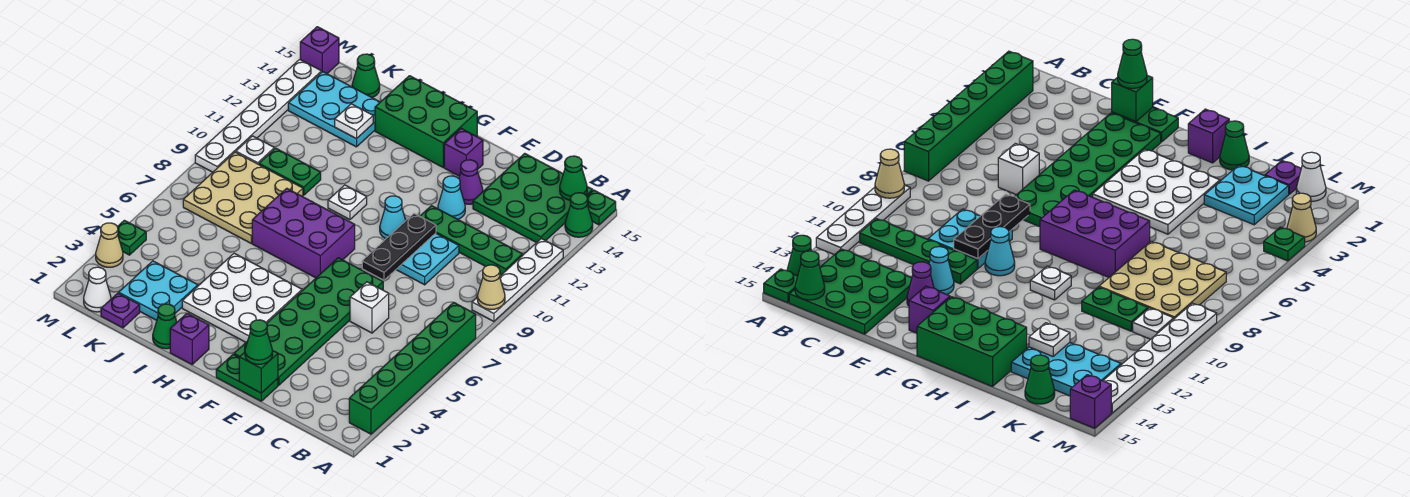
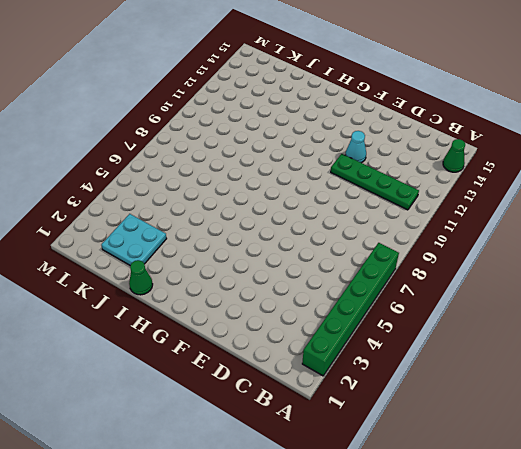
none -> white 1x4 plate [472,239,563,322]
none -> green 1x1 plate [587,190,616,225]
none -> green 3x3 plate [473,153,593,243]
none -> white 1x1 brick [350,282,389,333]

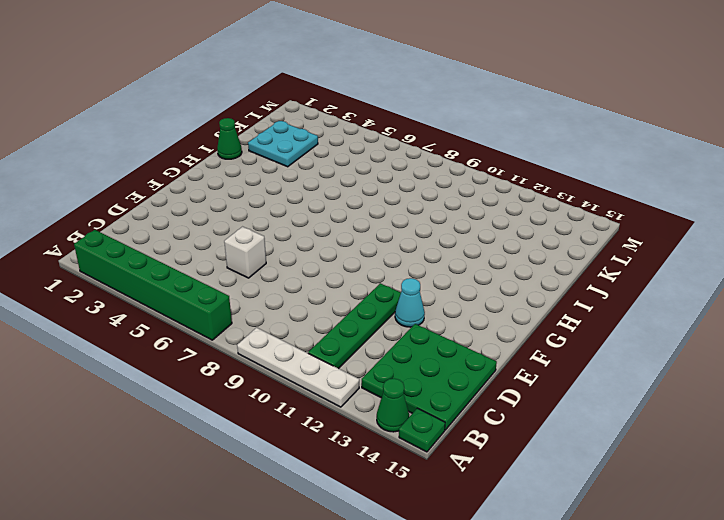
none -> cyan 2x2 plate [396,233,459,285]
none -> green 1x2 plate [216,354,278,401]
none -> green 2x6 plate [234,258,383,385]
none -> purple 1x1 cone [459,160,483,204]

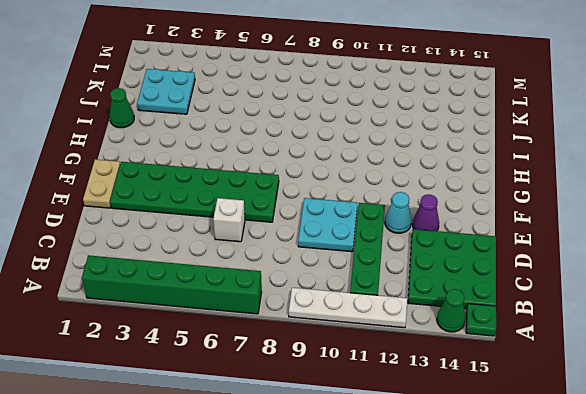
tan 1x2 plate [83,159,120,208] -> green 1x2 plate [216,354,278,401]
none -> cyan 1x1 cone [380,196,406,239]
none -> purple 1x1 brick [444,129,483,176]
none -> white 3x3 plate [182,253,302,342]
none -> purple 2x3 brick [252,188,355,278]

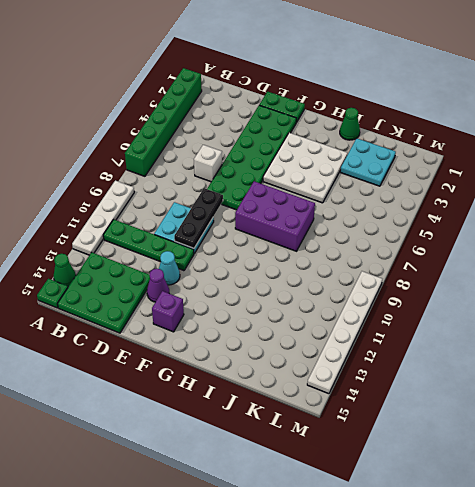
none -> cyan 1x1 cone [380,196,406,239]
none -> green 2x3 brick [375,76,477,167]
none -> purple 1x1 brick [170,313,209,364]
none -> white 1x1 plate [328,185,367,220]

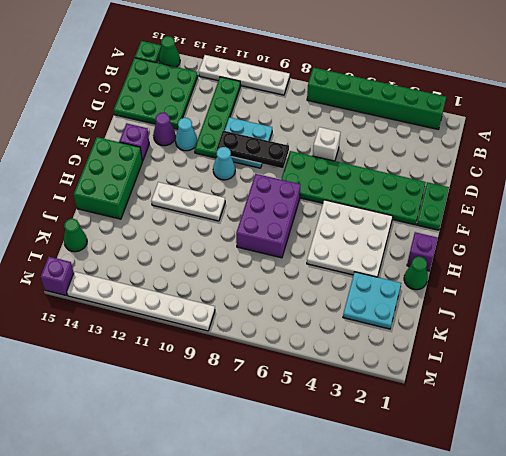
white 1x3 plate [151,182,225,221] -> white 1x1 plate [328,185,367,220]
none -> tan 3x3 plate [183,152,303,243]
none -> green 1x2 plate [259,148,321,195]
none -> cyan 2x3 plate [288,72,380,147]
none -> purple 1x1 plate [101,293,140,328]

